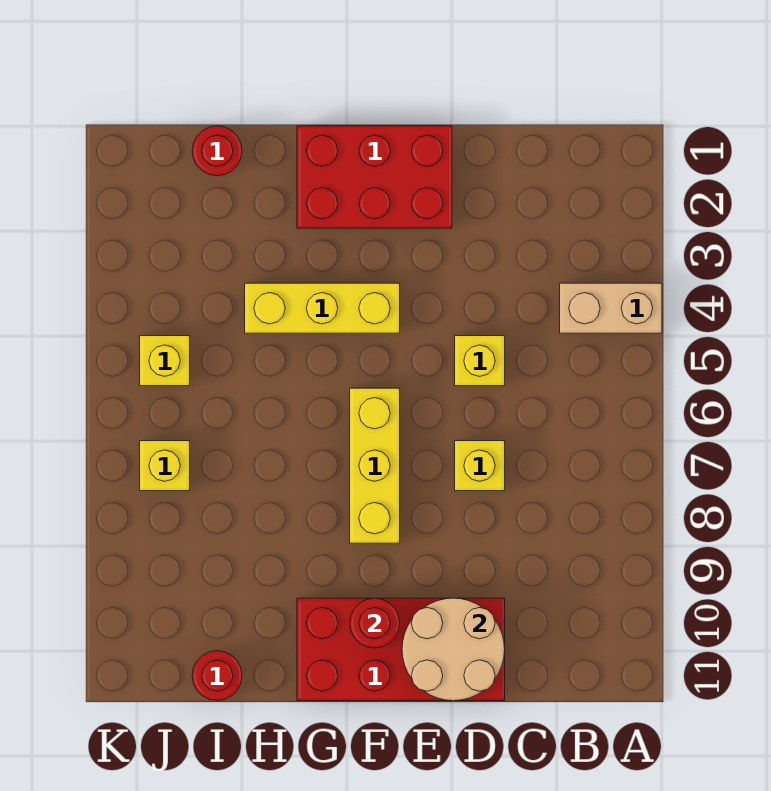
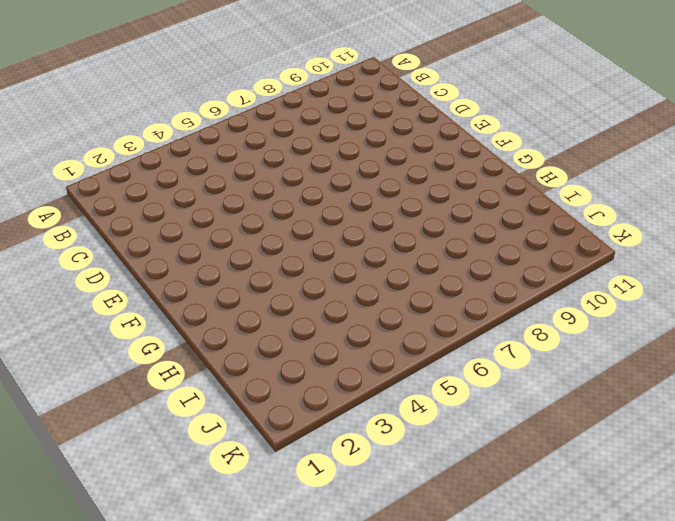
none -> tan 1x2 brick [560,283,662,333]
none -> yellow 1x1 brick [455,336,505,386]
none -> yellow 1x1 brick [455,441,505,491]

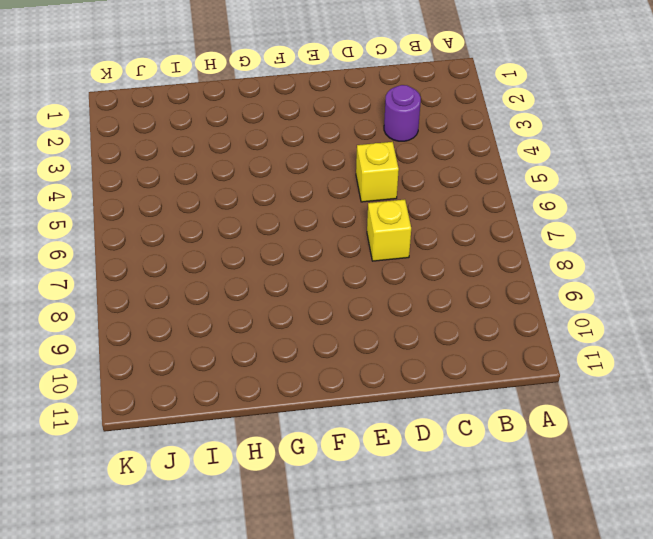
purple 1x1 round brick [384,85,421,141] -> none
none -> tan 1x2 brick [560,283,662,333]
none -> red 2x4 brick [297,598,505,701]
none -> red 2x3 brick [297,126,452,228]

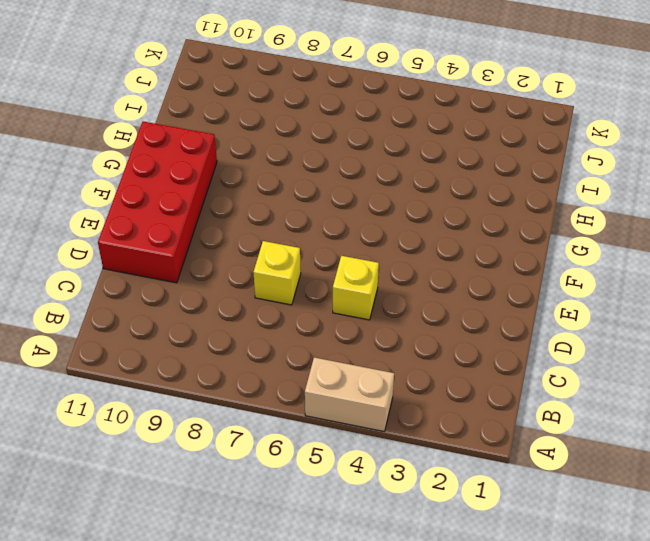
tan 1x2 brick [305,357,394,431] -> tan 1x2 brick turned to [560,283,662,333]
none -> red 2x3 brick [297,126,452,228]
none -> yellow 1x3 brick [245,283,400,333]
none -> yellow 1x3 brick [350,388,400,543]

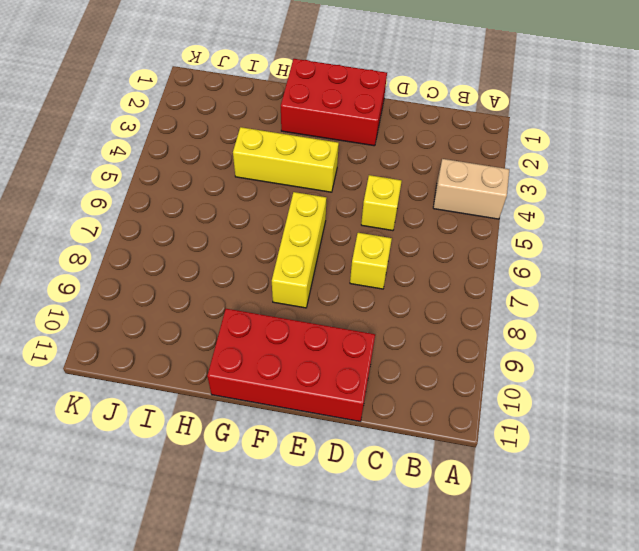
none -> red 1x1 round brick [192,126,242,176]
none -> red 1x1 round brick [192,651,242,701]
none -> yellow 1x1 brick [140,336,190,386]

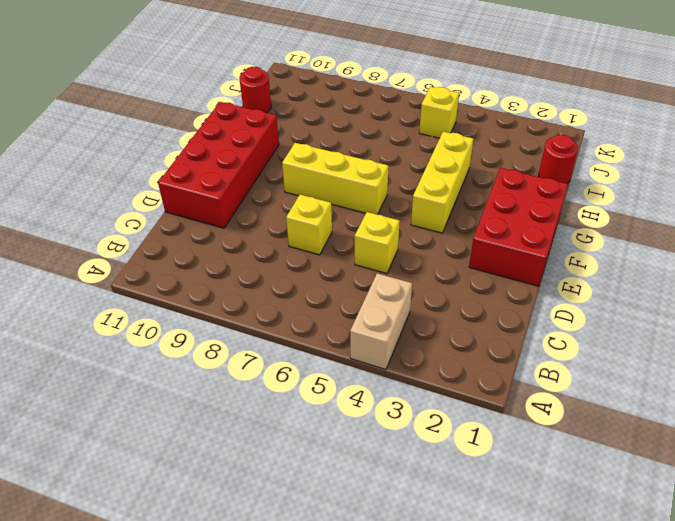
none -> yellow 1x1 brick [140,441,190,491]
none -> tan 2x2 round brick [402,598,505,701]
none -> red 1x1 round brick [350,598,400,648]

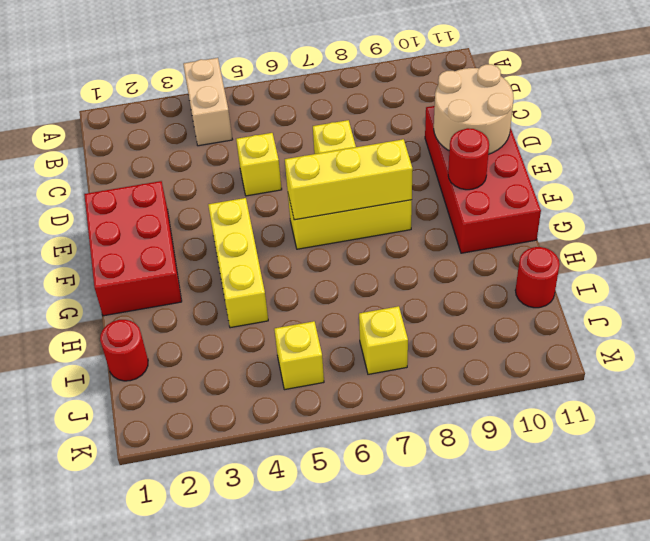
yellow 1x3 brick [285,139,413,220] -> none

